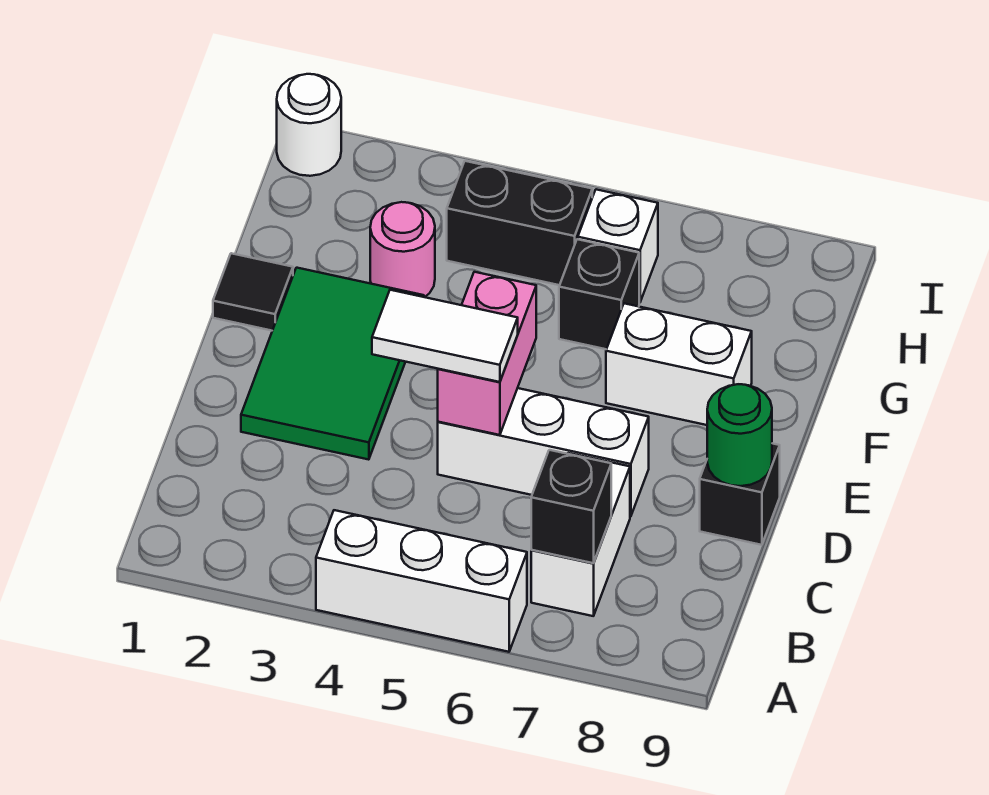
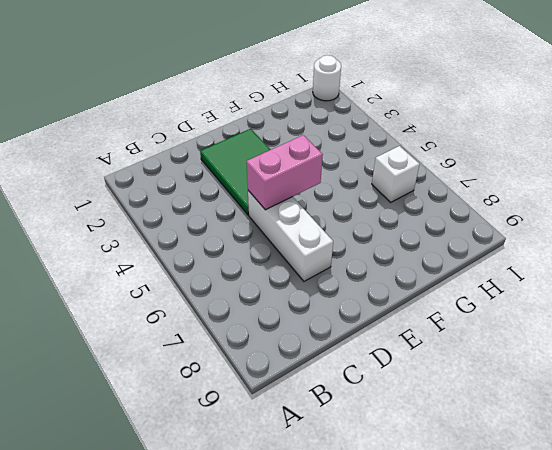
green 2x3 tile [200,129,271,215] -> green 2x3 tile turned to [241,268,424,460]
none -> white 1x3 brick [316,510,527,652]
none -> white 1x2 brick [531,453,630,616]
none -> black 1x1 brick [700,443,780,545]

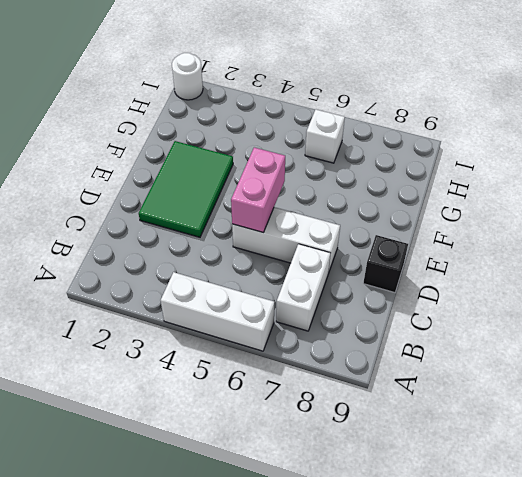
none -> black 1x1 tile [213,253,293,331]
none -> white 1x2 brick [606,303,752,425]
none -> pink 1x1 round brick [370,202,435,297]

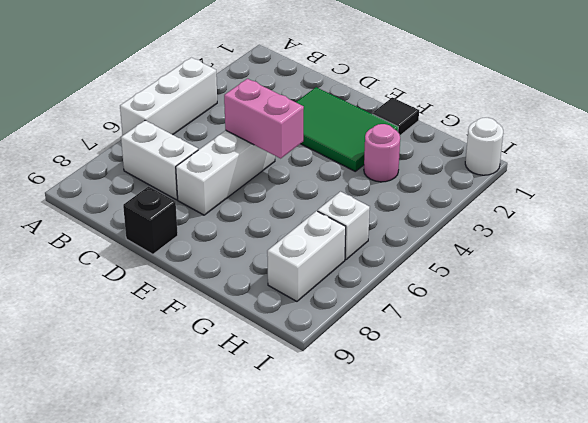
white 1x2 brick [267,211,346,301] -> white 1x2 brick moved to [606,303,752,425]
none -> black 1x1 brick [559,239,639,349]
none -> black 1x2 brick [447,161,592,285]
none -> black 1x1 brick [531,450,611,563]

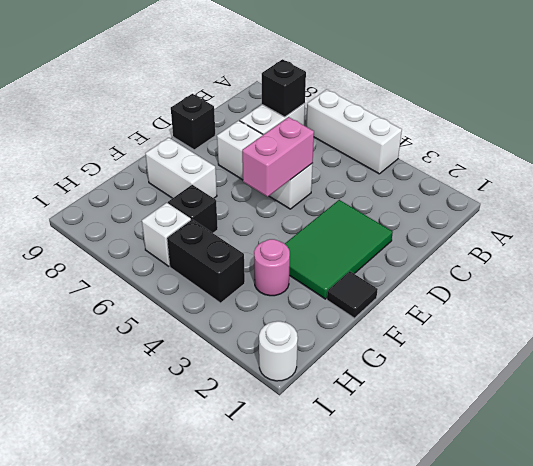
none -> green 1x1 round brick [707,384,772,486]
none -> white 1x2 tile [372,290,518,382]

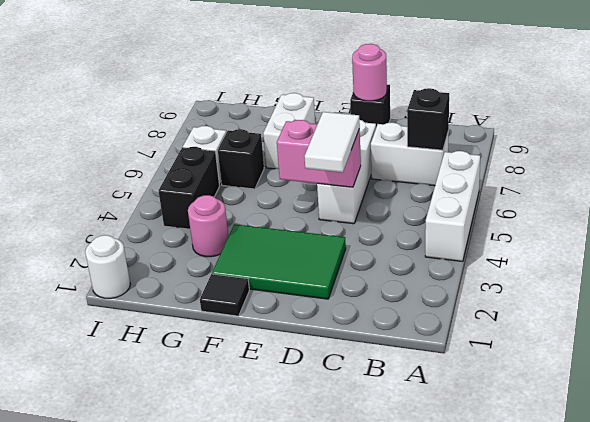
pink 1x1 round brick [352,44,387,101] -> green 1x1 round brick [707,384,772,486]

